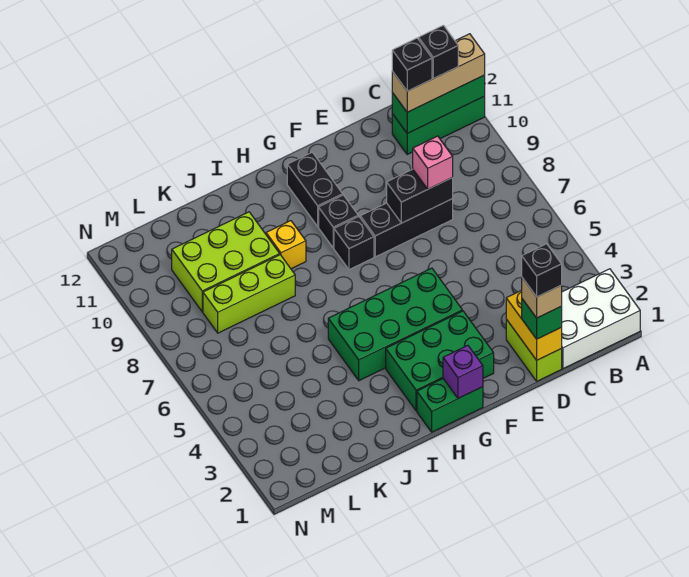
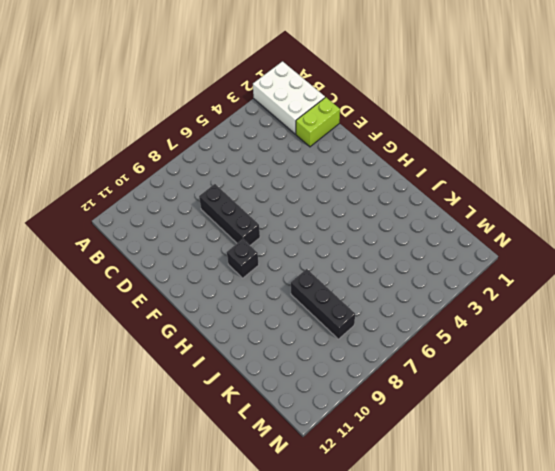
black 1x3 brick [291,269,355,339] -> lime 1x3 brick [203,255,295,333]
none -> green 1x3 brick [392,96,485,154]
none -> green 2x3 brick [386,311,494,411]
none -> green 2x4 brick [328,268,462,381]

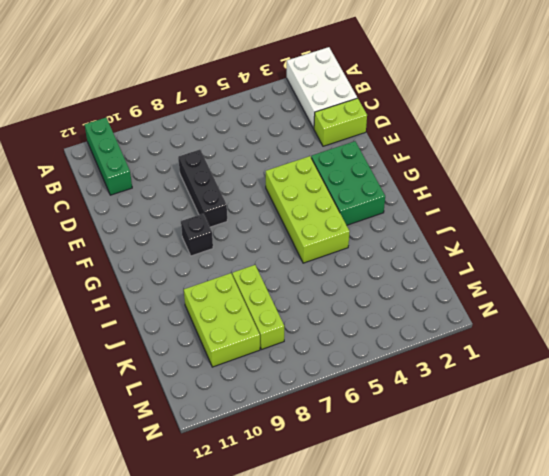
lime 2x4 brick [266,156,350,263] -> green 2x4 brick [328,268,462,381]
none -> green 1x2 brick [417,379,483,432]
none -> black 1x1 brick [334,217,374,270]
none -> black 1x2 brick [287,152,343,227]

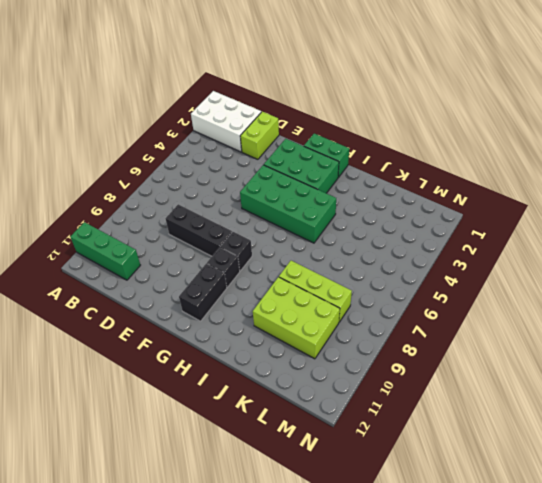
none -> yellow 1x1 brick [266,221,306,269]
none -> green 1x3 brick [392,75,485,133]
none -> yellow 1x2 brick [506,290,562,360]

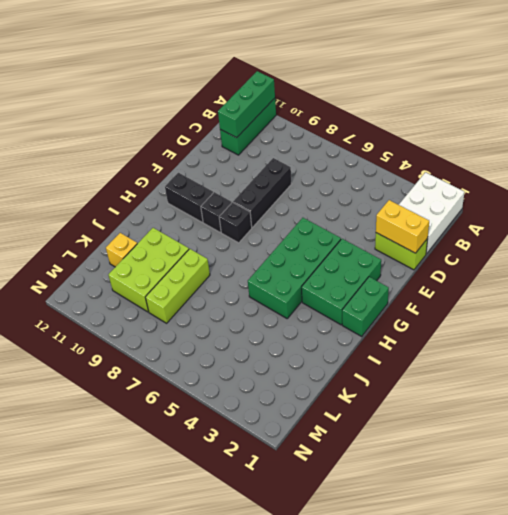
yellow 1x1 brick [106,233,137,267] -> yellow 1x1 brick moved to [266,221,306,269]
none -> black 1x2 brick [387,169,453,223]
none -> purple 1x1 brick [443,345,483,398]
none -> tan 1x3 brick [392,34,485,112]

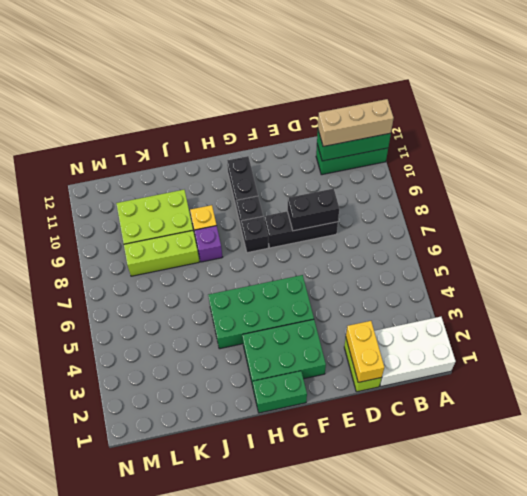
purple 1x1 brick [194,226,222,262] -> purple 1x1 brick moved to [443,345,483,398]
none -> green 1x1 brick [522,299,562,339]
none -> pink 1x1 brick [413,136,453,189]
none -> black 1x1 brick [419,25,458,79]

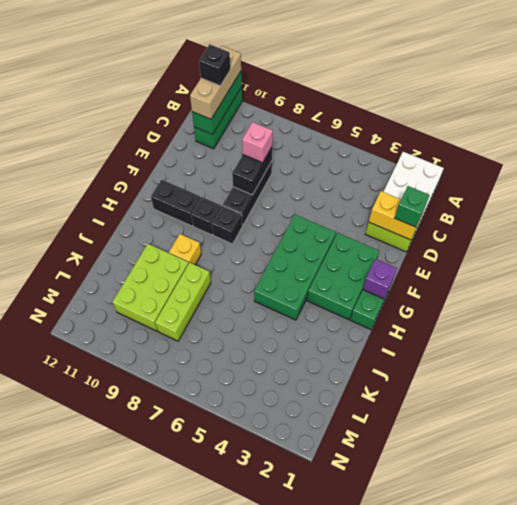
none -> black 1x1 brick [392,38,432,91]
none -> tan 1x1 brick [522,278,562,318]
none -> black 1x1 brick [522,244,562,297]

